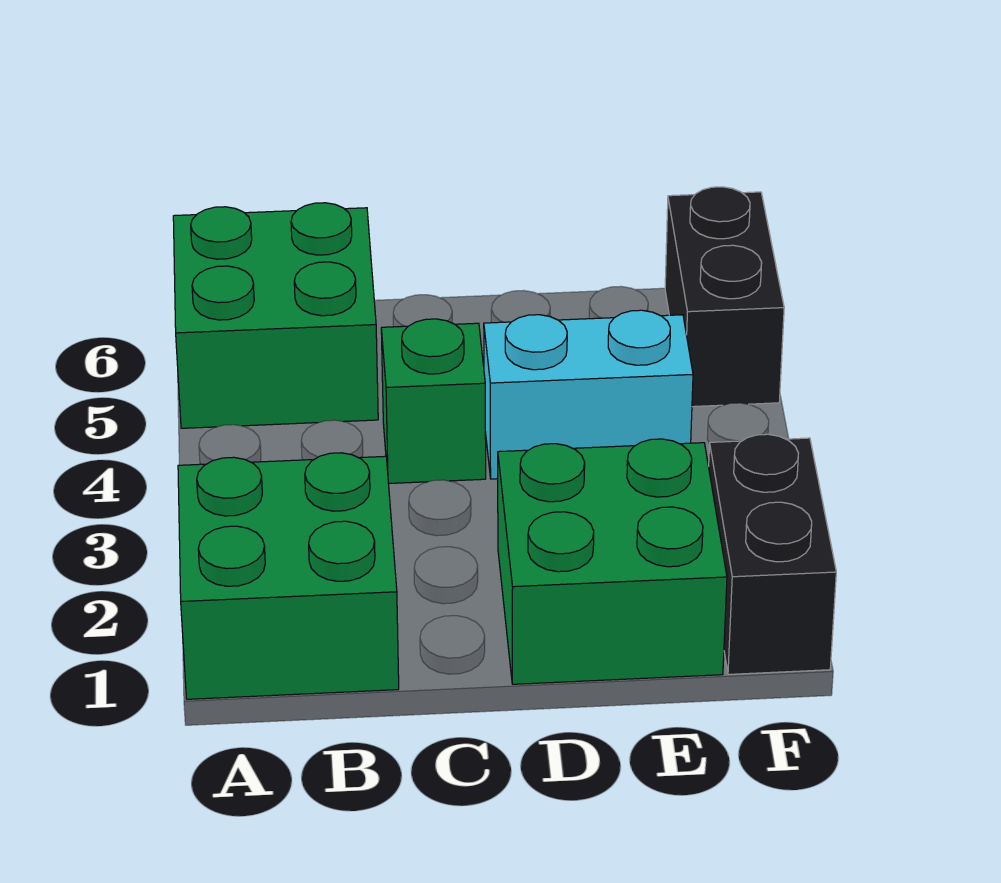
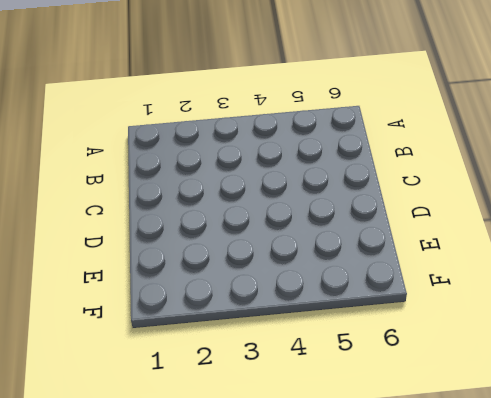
none -> green 2x2 brick [178,453,399,699]
none -> green 2x2 brick [173,203,378,428]

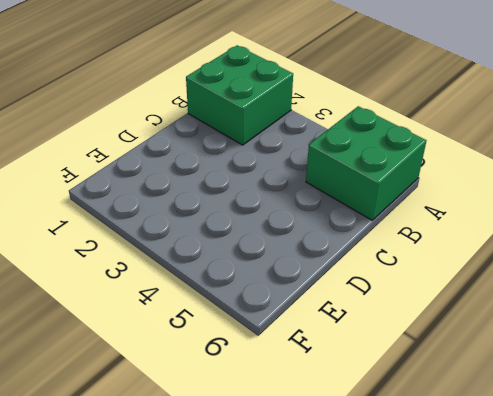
none -> green 1x1 brick [381,319,486,484]
none -> green 2x2 brick [498,439,727,684]

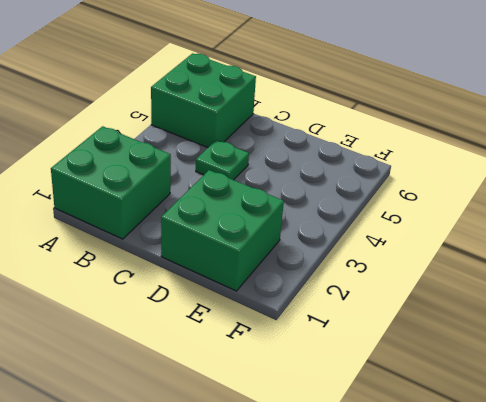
green 1x1 plate [196,140,249,180] -> green 1x1 brick [381,319,486,484]
none -> cyan 1x2 brick [484,310,693,479]
none -> black 1x2 brick [709,434,836,674]

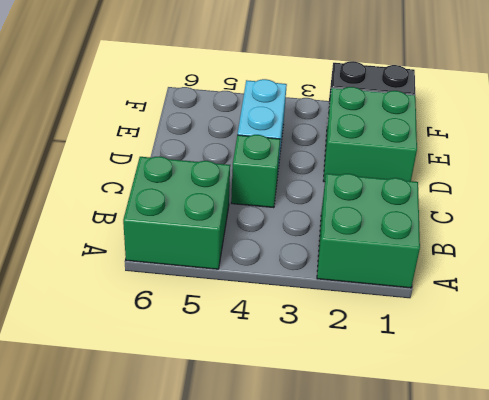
none -> black 1x2 brick [665,187,784,407]

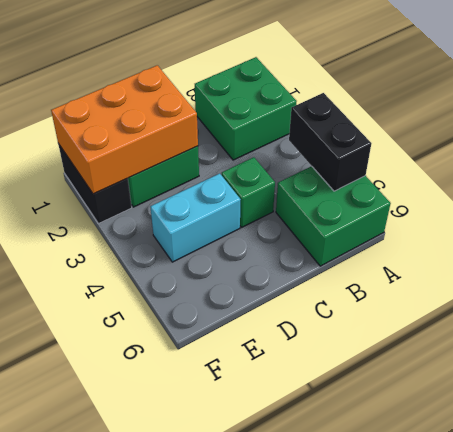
black 1x2 brick [289,93,371,191] -> black 1x2 brick moved to [665,187,784,407]
orange 2x3 brick [51,65,198,194] -> none

